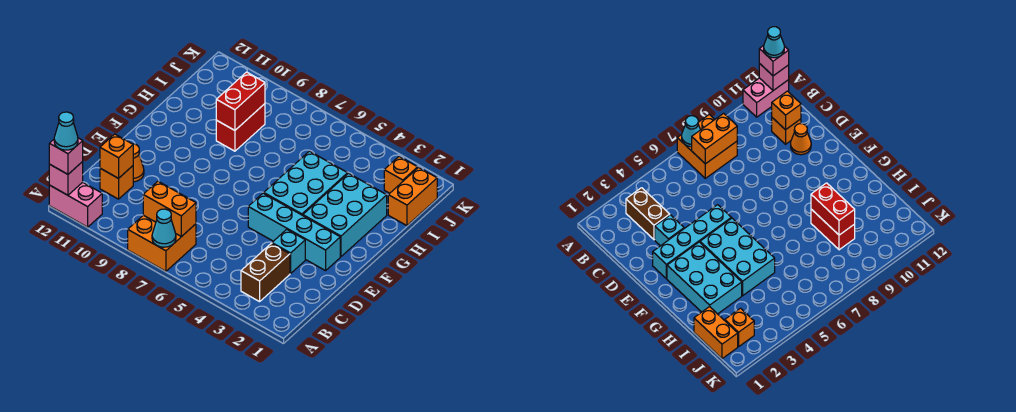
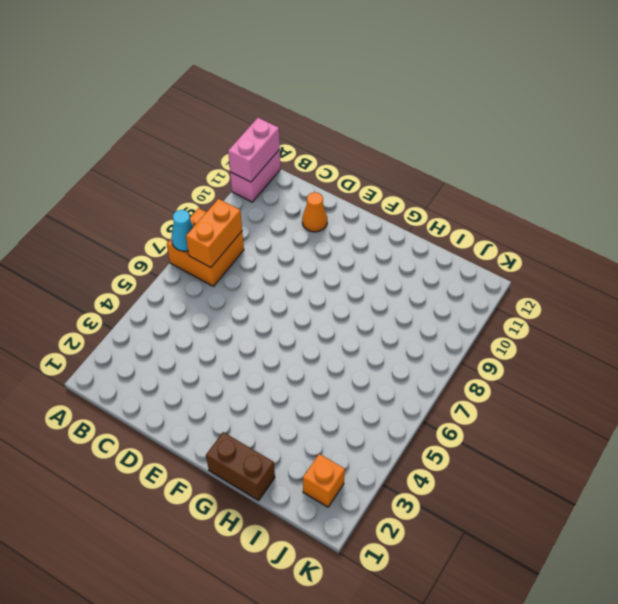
pink 1x2 brick [228,118,280,182] -> pink 1x1 brick [49,162,83,195]
brown 1x2 brick [206,432,275,501] -> brown 1x2 brick moved to [241,243,290,302]
none -> orange 1x1 brick [100,166,133,199]
none -> cyan 1x1 brick [272,229,305,274]
none -> cyan 1x4 brick [248,193,340,271]

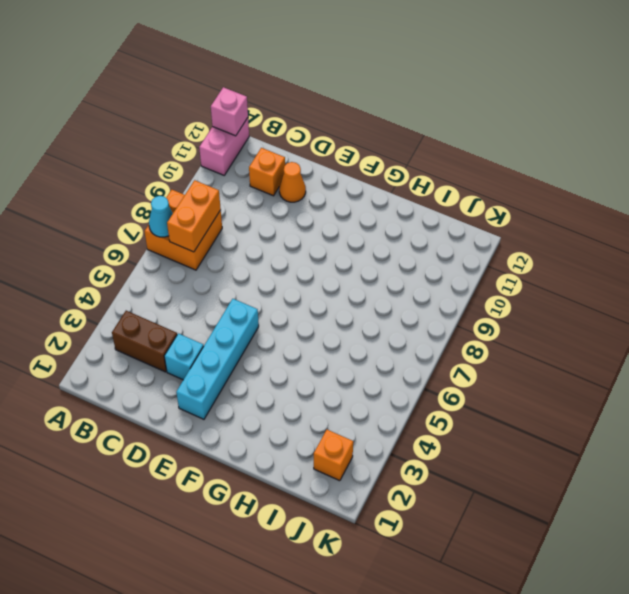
none -> cyan 2x3 brick [303,173,387,257]
none -> cyan 2x3 brick [264,151,348,215]
none -> red 1x2 brick [216,104,265,151]

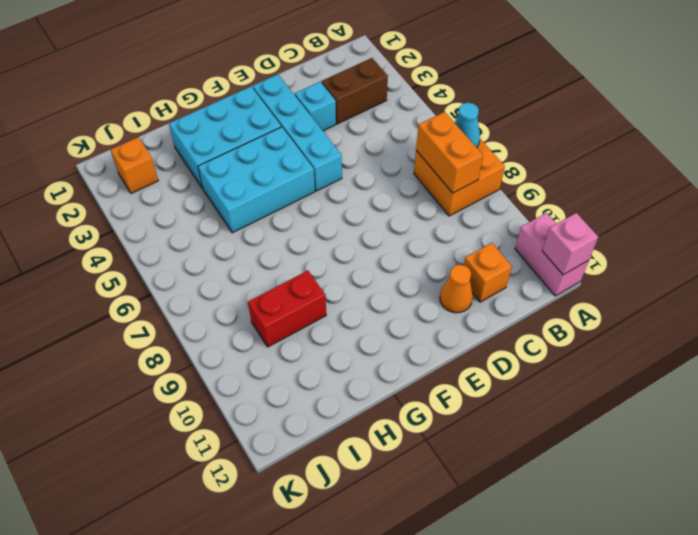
none -> orange 1x2 brick [388,167,437,226]
none -> orange 1x1 brick [100,134,133,178]
none -> red 1x2 brick [216,72,265,130]

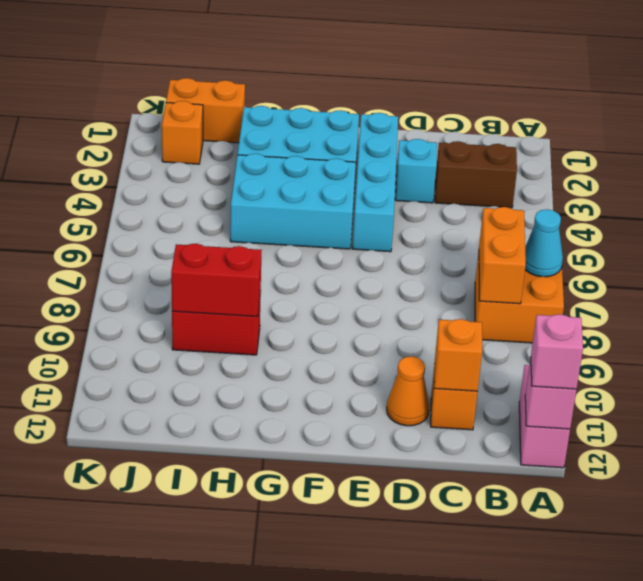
none -> cyan 1x1 cone [54,112,78,150]

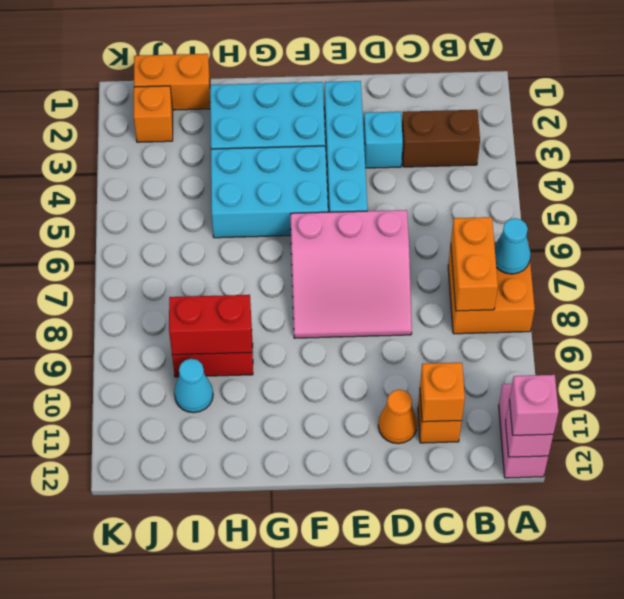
pink 3x3 slope [291,210,412,338] -> none
cyan 1x1 cone [174,359,213,413] -> cyan 1x1 cone moved to [54,112,78,150]

